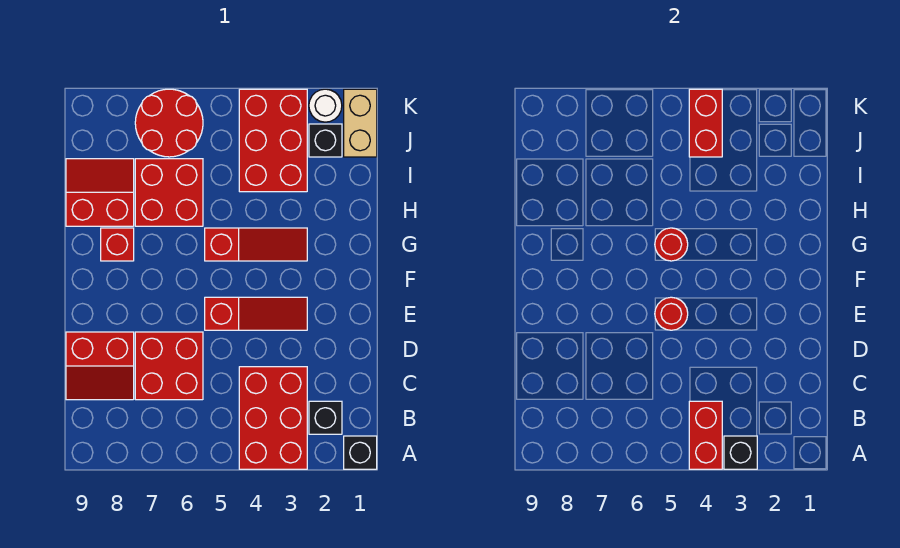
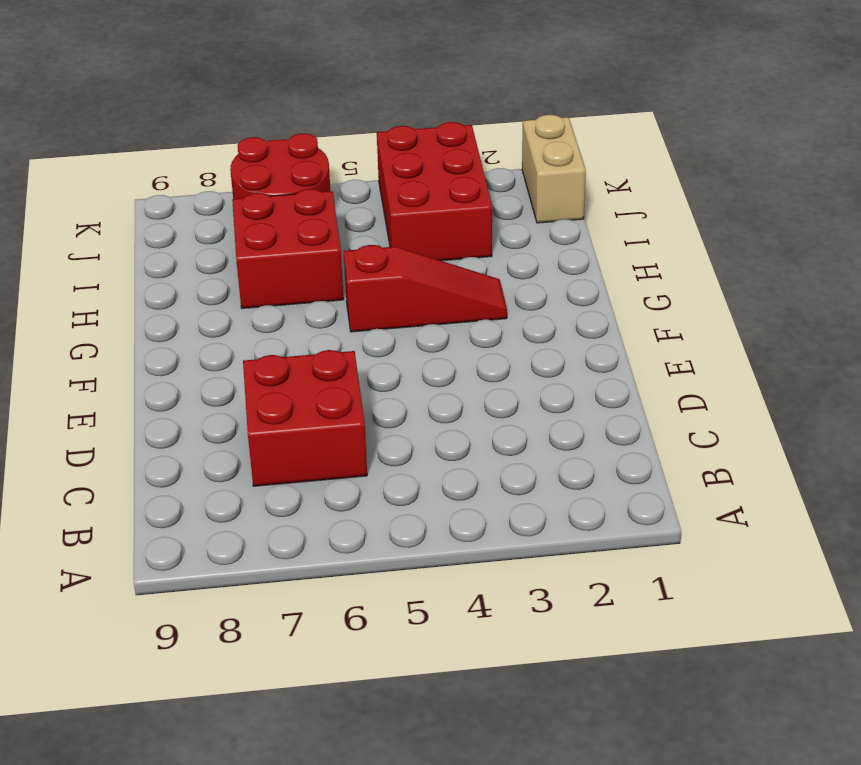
none -> black 1x1 brick [344,436,377,469]
none -> red 2x3 brick [239,367,307,469]
none -> black 1x1 brick [309,401,342,434]

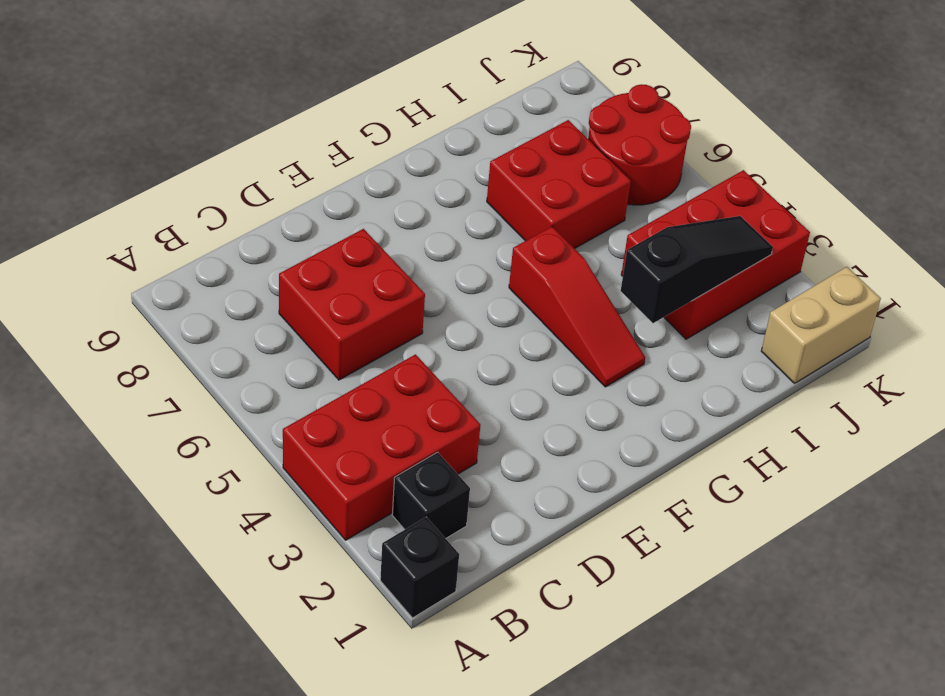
black 1x3 slope [621,216,773,323] -> none
none -> red 2x2 slope [66,332,134,400]
none -> red 1x3 slope [205,297,307,330]
none -> red 1x1 brick [101,228,134,261]

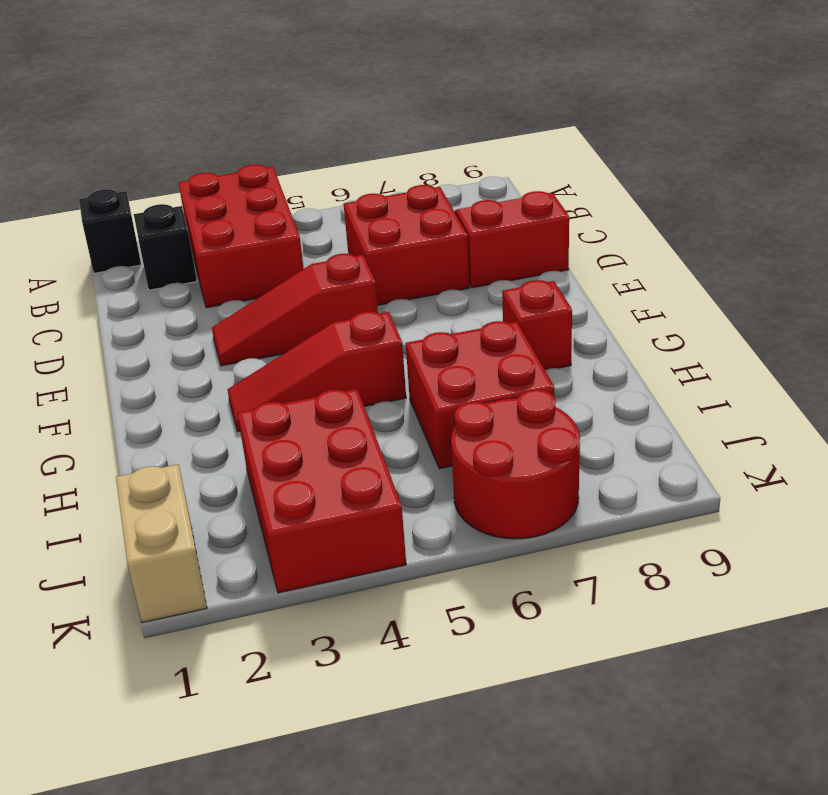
none -> red 2x2 slope [66,159,134,226]
none -> black 1x1 brick [309,124,342,157]
none -> white 1x1 round brick [309,89,342,122]

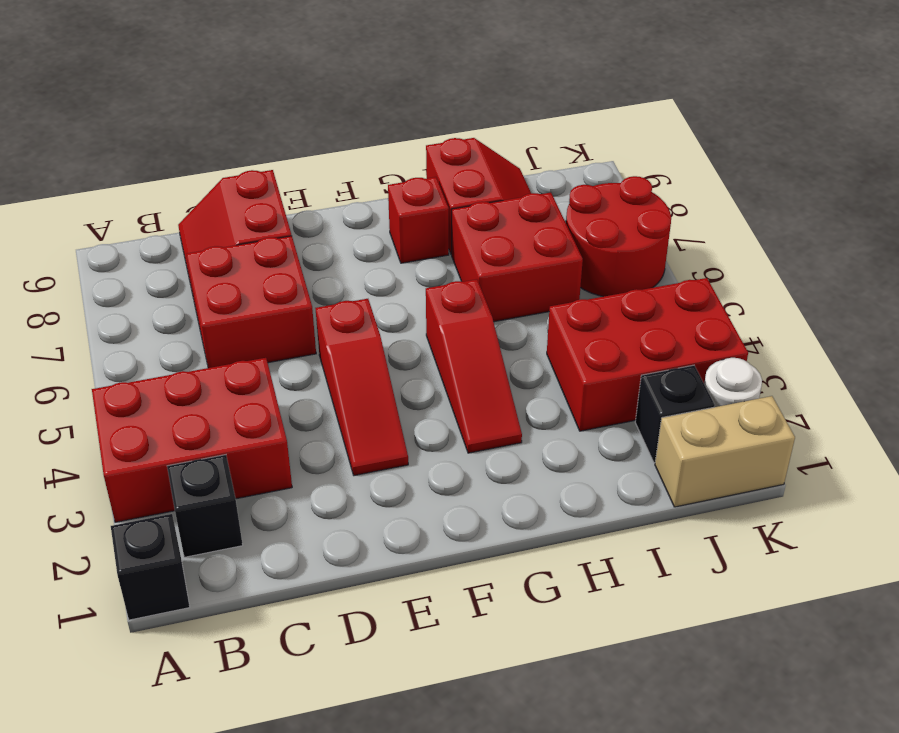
none -> black 1x1 brick [724,436,757,469]
none -> red 1x2 brick [689,401,722,469]
none -> red 1x1 round brick [655,297,688,330]

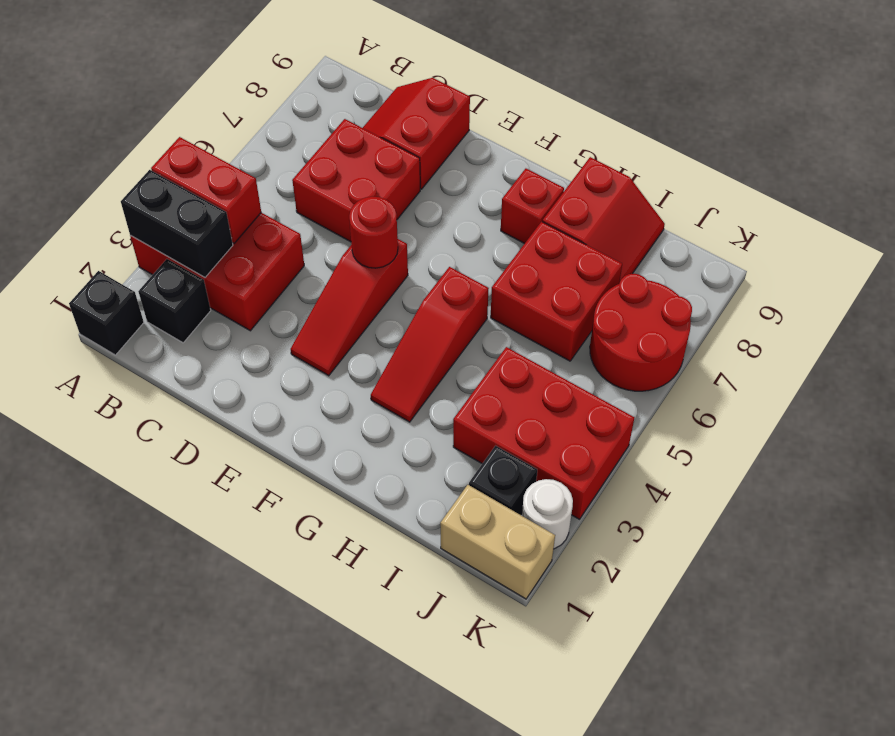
black 1x2 brick [121,170,233,277] -> black 1x1 brick [724,436,757,469]
none -> red 1x1 round brick [655,228,688,261]
none -> red 1x2 brick [689,89,722,157]

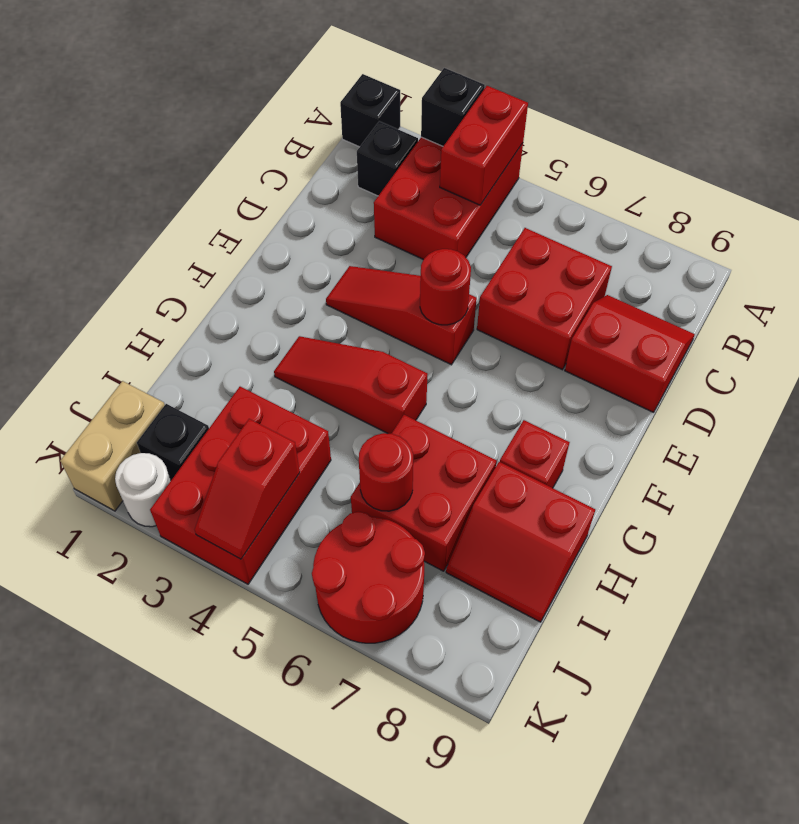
red 1x1 round brick [359,433,413,511] -> red 1x1 round brick moved to [655,228,688,261]
red 1x2 slope [194,419,300,559] -> red 1x2 brick [689,89,722,157]

